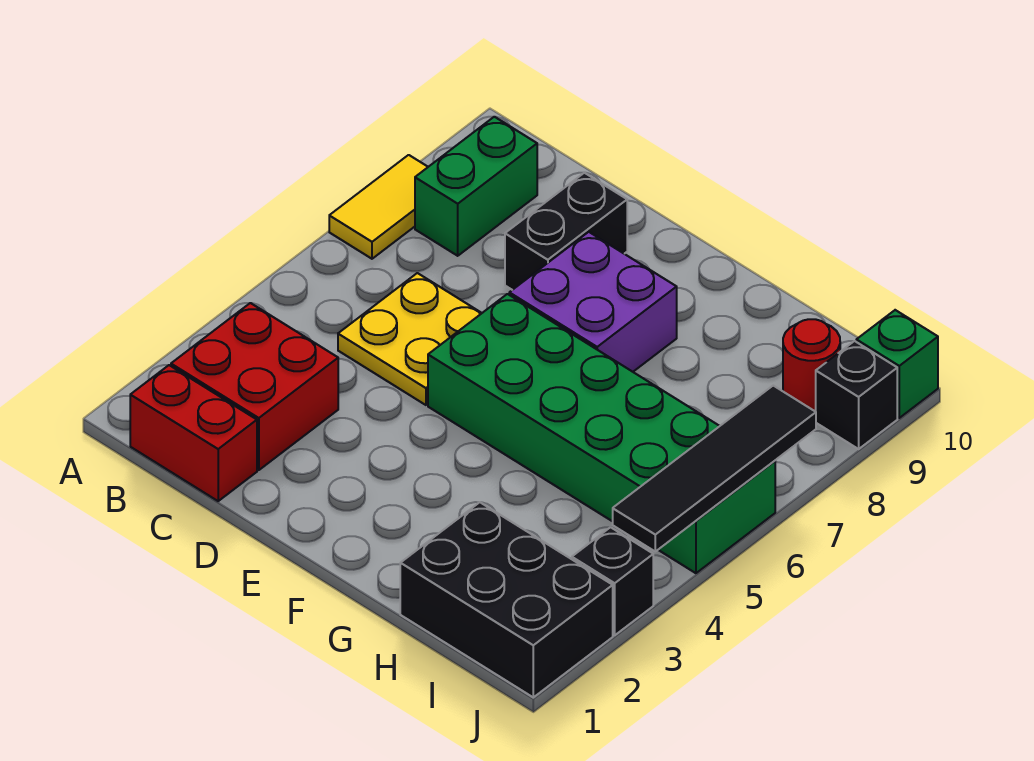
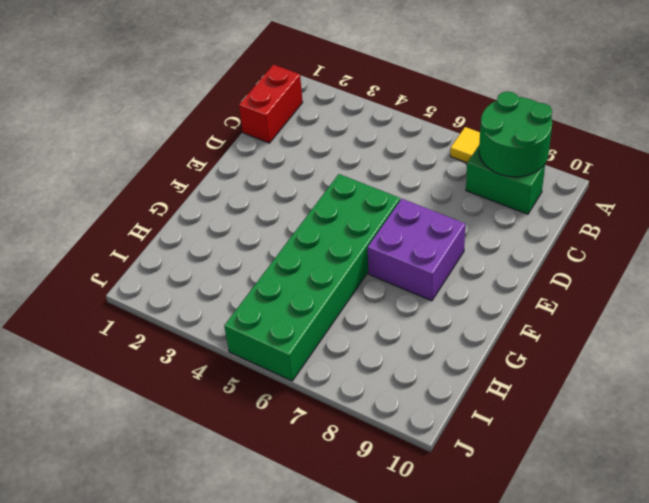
green 2x2 round brick [479,91,552,177] -> none
none -> red 2x2 brick [171,303,338,470]
none -> yellow 2x2 plate [338,273,482,405]
none -> black 1x2 brick [505,173,627,290]

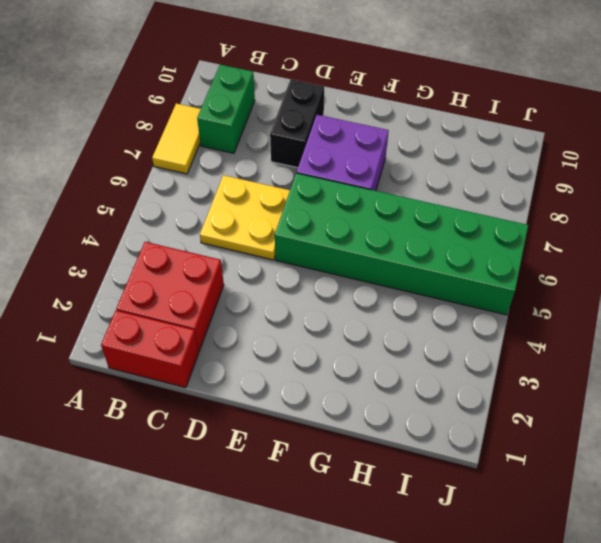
none -> black 2x3 brick [400,502,613,697]
none -> red 1x1 round brick [783,319,840,412]
none -> black 1x1 brick [572,527,653,635]

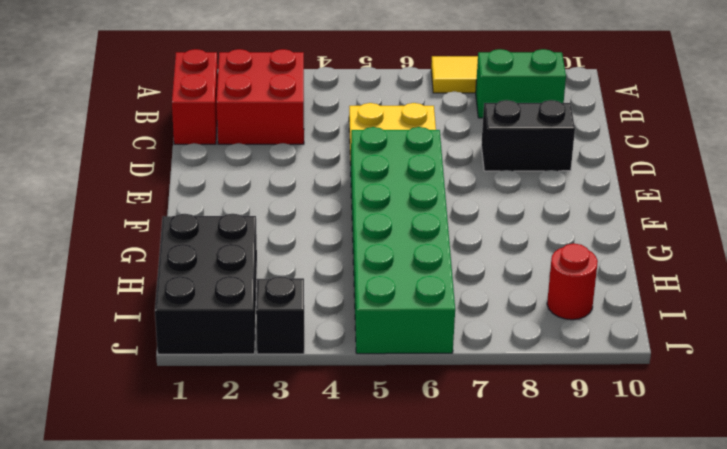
none -> purple 2x2 brick [509,232,677,372]
none -> black 1x1 brick [816,341,897,449]
none -> green 1x1 brick [856,310,938,418]

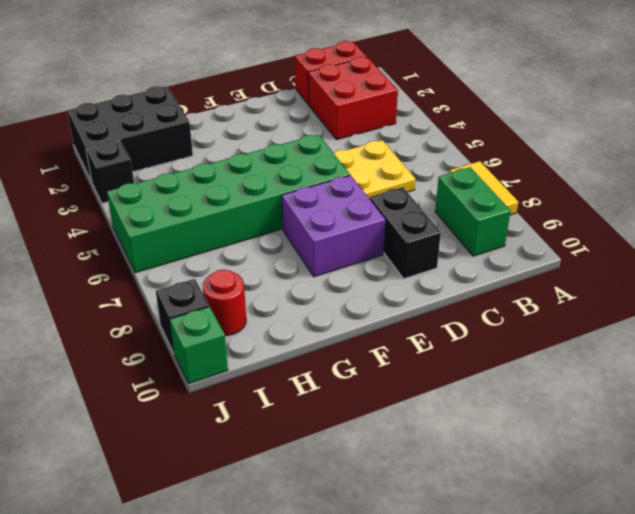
none -> black 1x4 tile [613,386,816,551]

